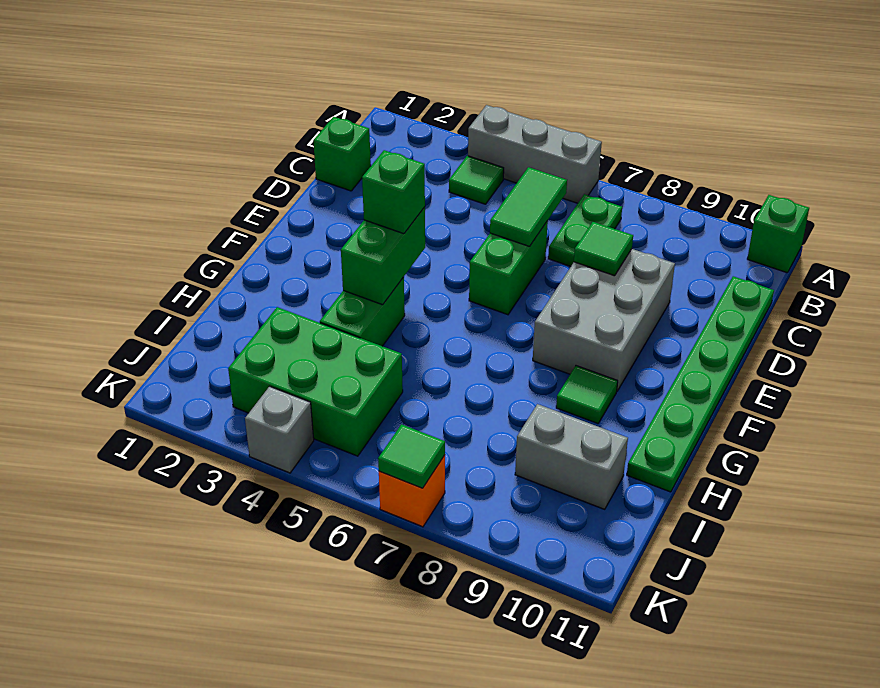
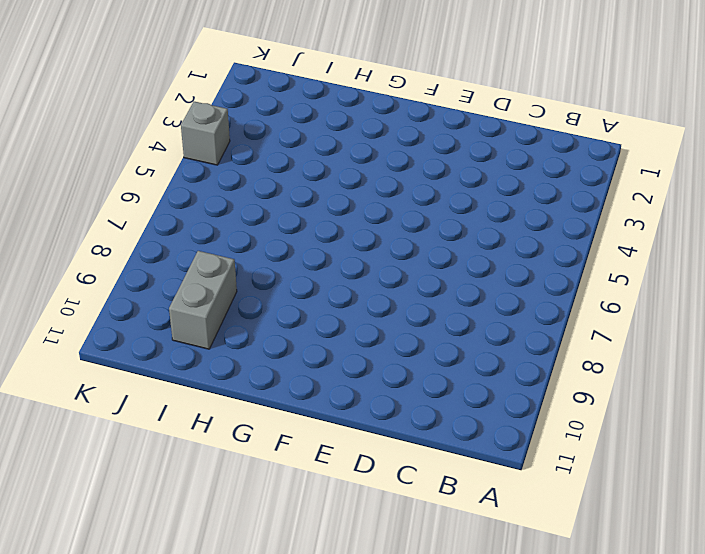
none -> grey 1x3 brick [468,105,602,203]
none -> green 1x1 brick [747,195,809,273]
none -> green 1x1 tile [449,156,504,204]

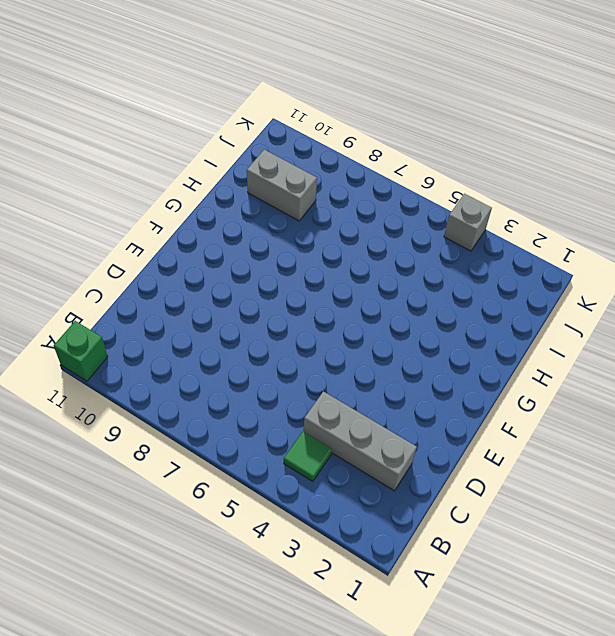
grey 1x3 brick [304,392,417,491] -> grey 1x3 brick moved to [468,105,602,203]
none -> green 1x2 plate [548,194,622,266]
none -> green 1x1 brick [313,117,371,191]
none -> green 1x6 plate [627,276,774,492]

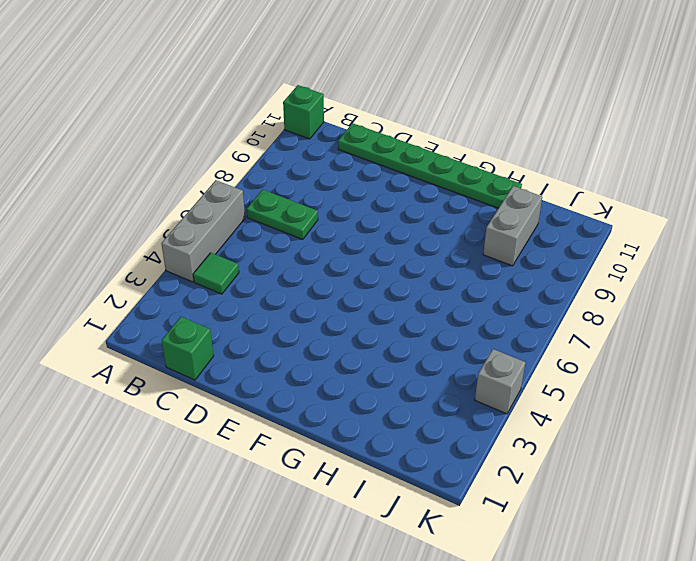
none -> green 1x2 brick [469,221,548,315]
none -> grey 2x3 brick [533,249,675,391]
none -> green 1x2 brick [320,277,405,346]

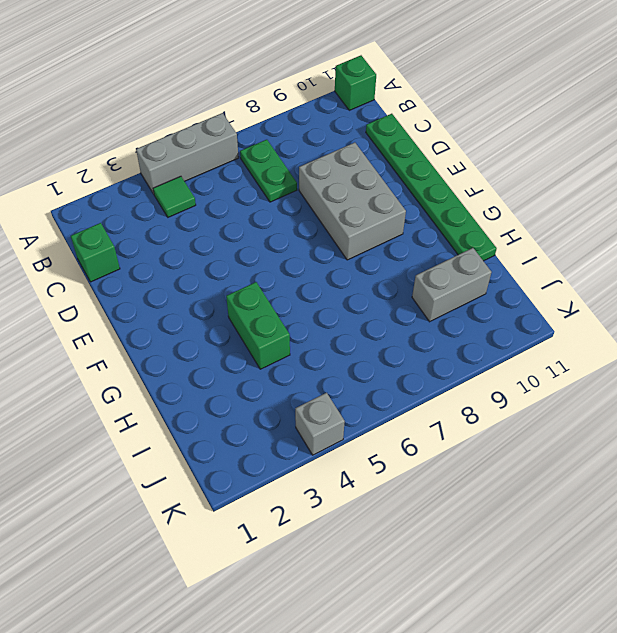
none -> green 1x2 brick [469,221,548,315]
none -> green 1x1 tile [556,366,618,424]
none -> green 2x3 brick [228,307,403,456]

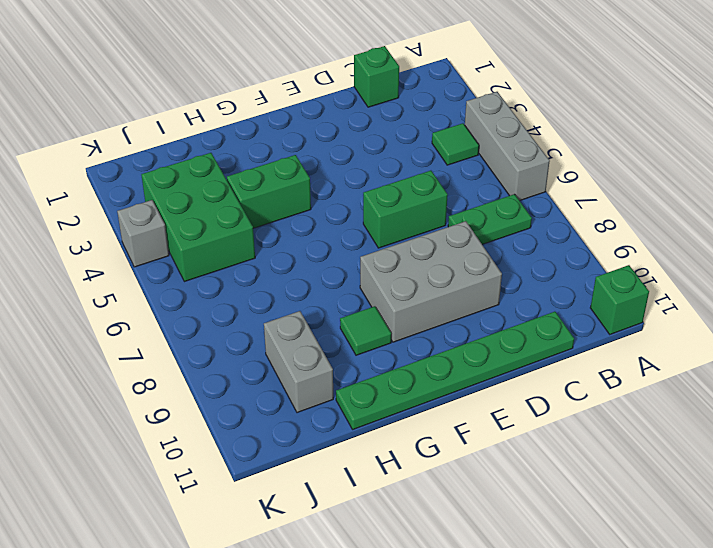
none -> orange 1x1 brick [379,455,445,527]
none -> green 1x2 tile [490,167,567,247]
none -> green 1x1 tile [574,222,633,276]

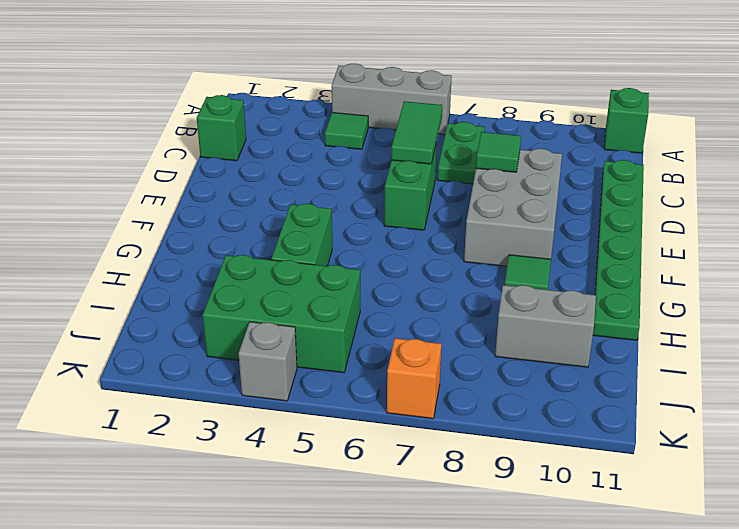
none -> green 1x2 brick [341,207,425,305]
none -> green 1x1 tile [378,424,445,488]
none -> green 1x1 brick [362,150,425,234]

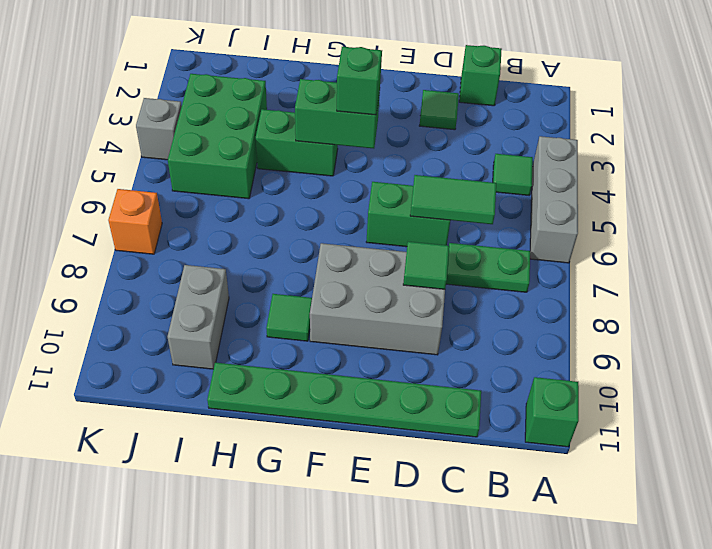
green 1x1 tile [419,90,459,130] -> green 1x1 tile moved to [378,424,445,488]

